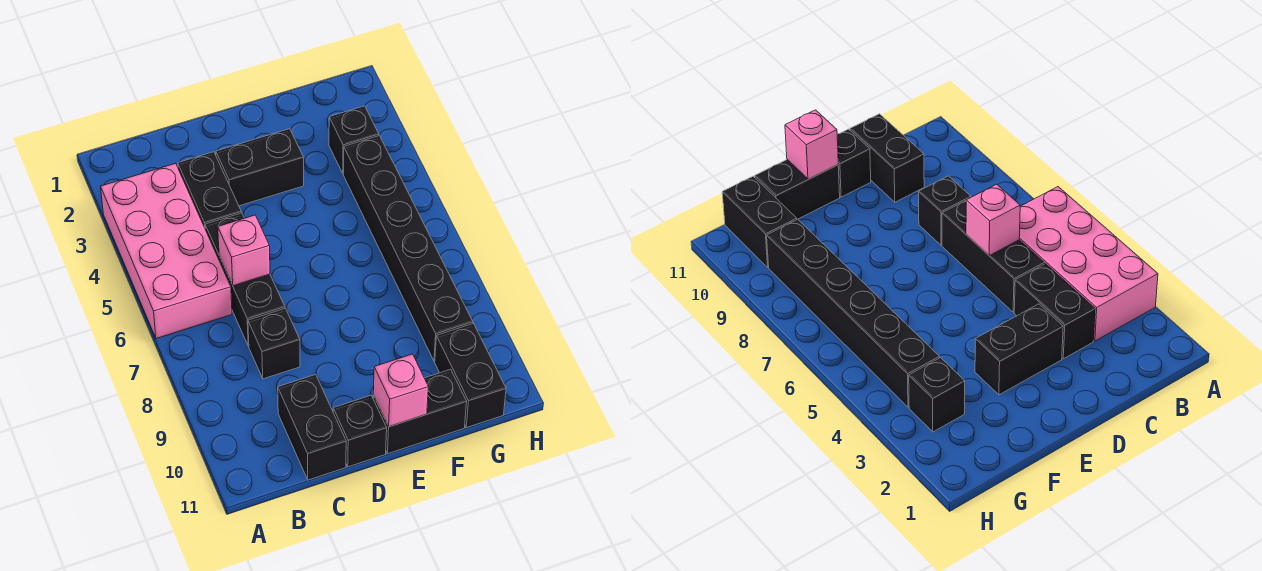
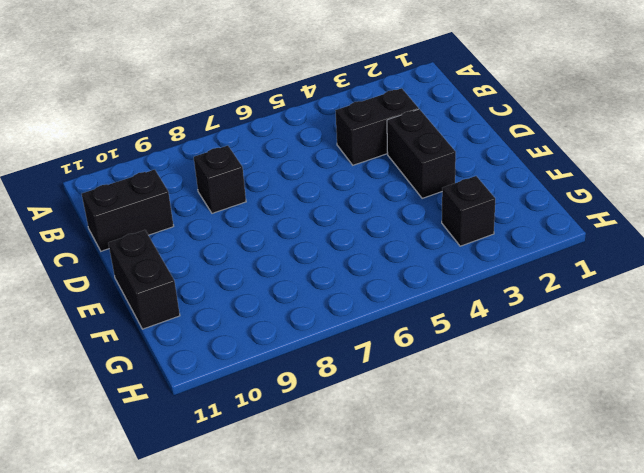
none -> pink 2x4 brick [101,163,232,339]
none -> black 1x3 brick [205,213,285,346]
none -> black 1x1 brick [333,396,387,467]

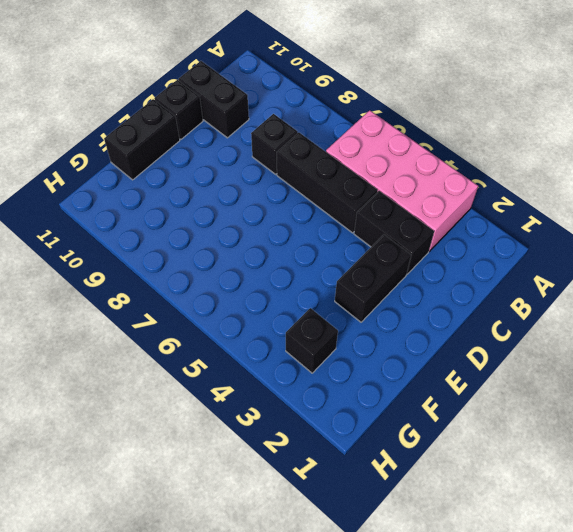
none -> black 1x6 brick [343,136,473,361]
none -> black 1x2 brick [435,324,506,428]
none -> pink 1x1 brick [218,215,270,286]

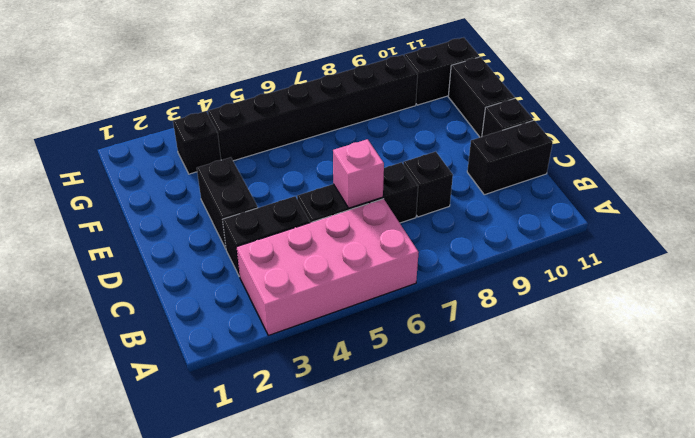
none -> pink 1x1 brick [373,354,428,427]

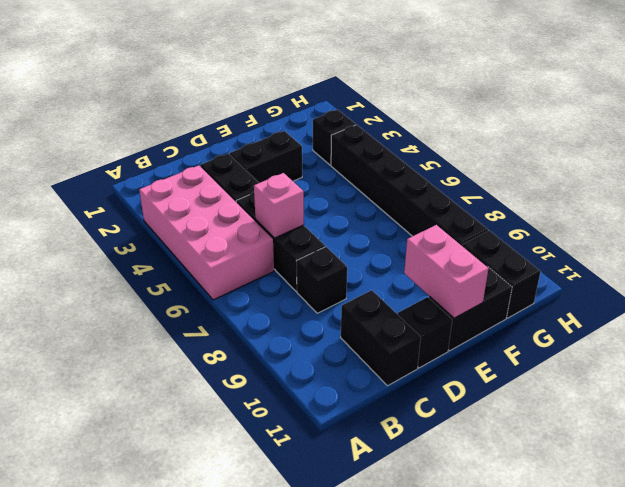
pink 1x2 brick [404,225,488,318] -> pink 1x1 brick [373,354,428,427]

